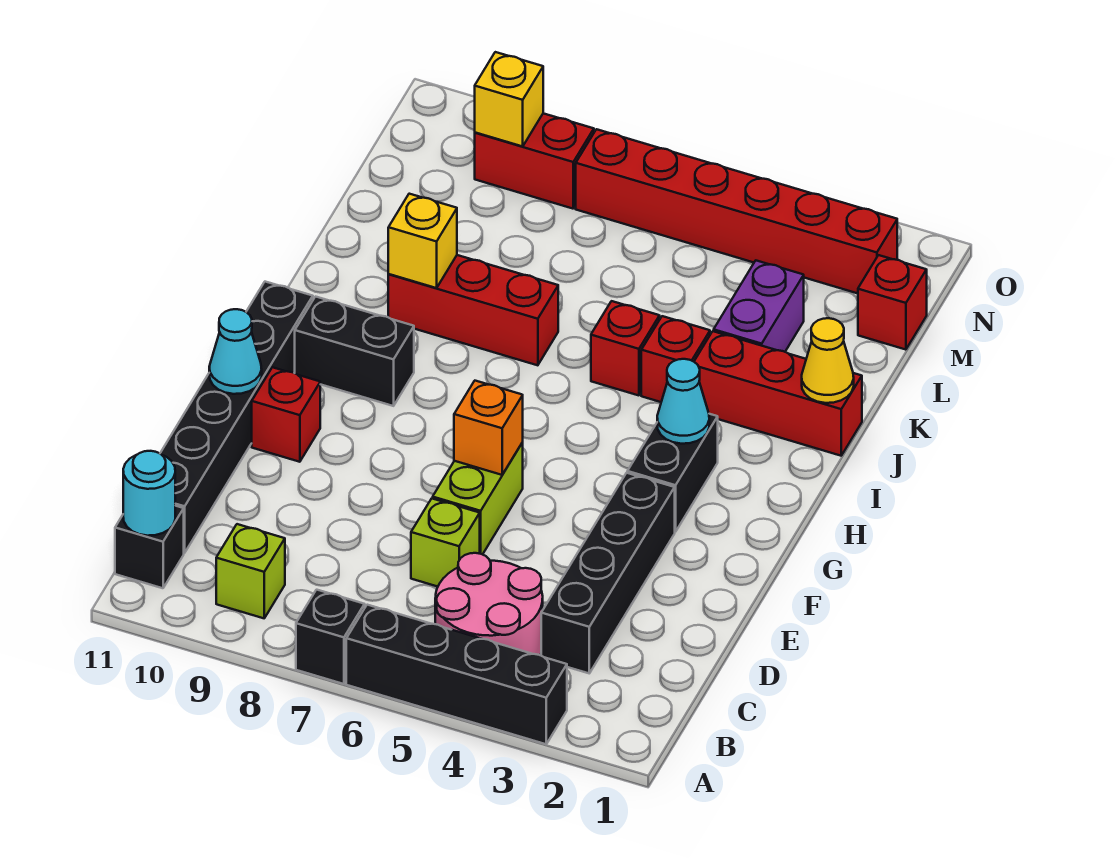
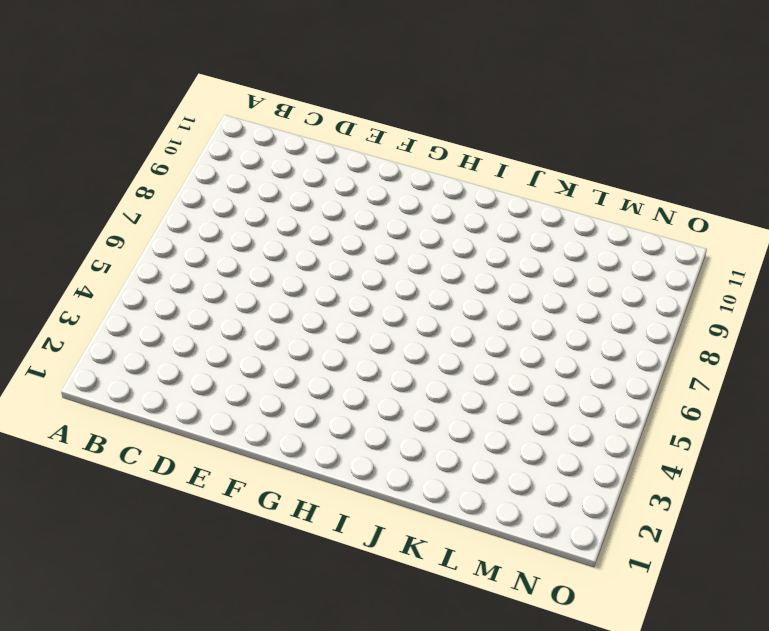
none -> black 1x4 brick [346,605,567,744]
none -> black 1x1 brick [296,590,365,684]
none -> pink 2x2 round brick [435,553,543,655]

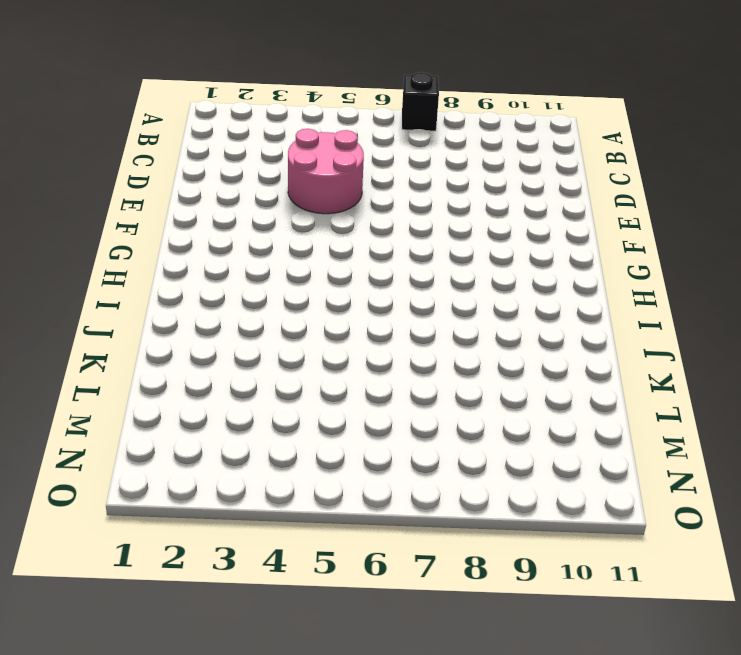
pink 2x2 round brick [288,129,364,214] -> pink 2x2 round brick moved to [435,553,543,655]
none -> black 1x4 brick [346,605,567,744]
none -> lime 1x1 brick [216,524,285,618]
none -> black 1x1 brick [115,506,184,588]

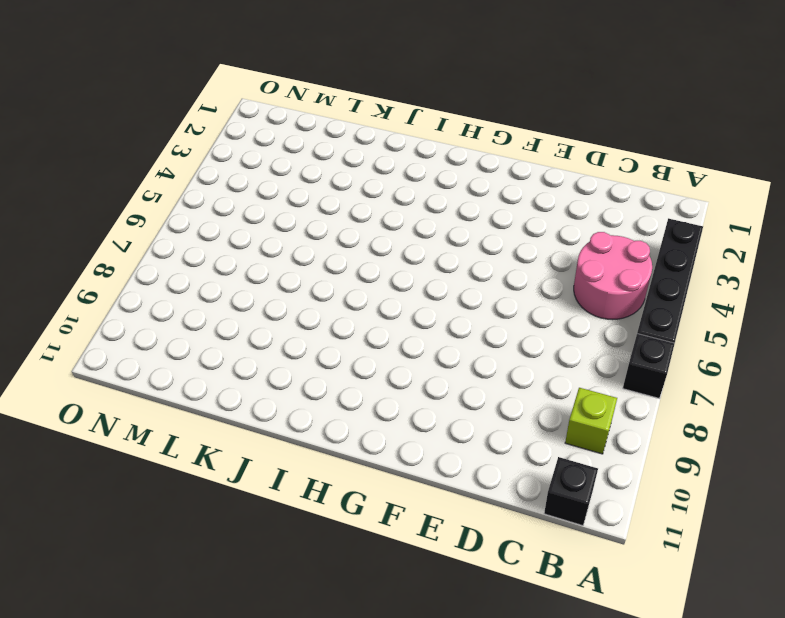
none -> black 1x4 brick [541,473,675,673]
none -> black 1x6 brick [160,282,313,553]
none -> lime 1x1 brick [411,498,480,587]

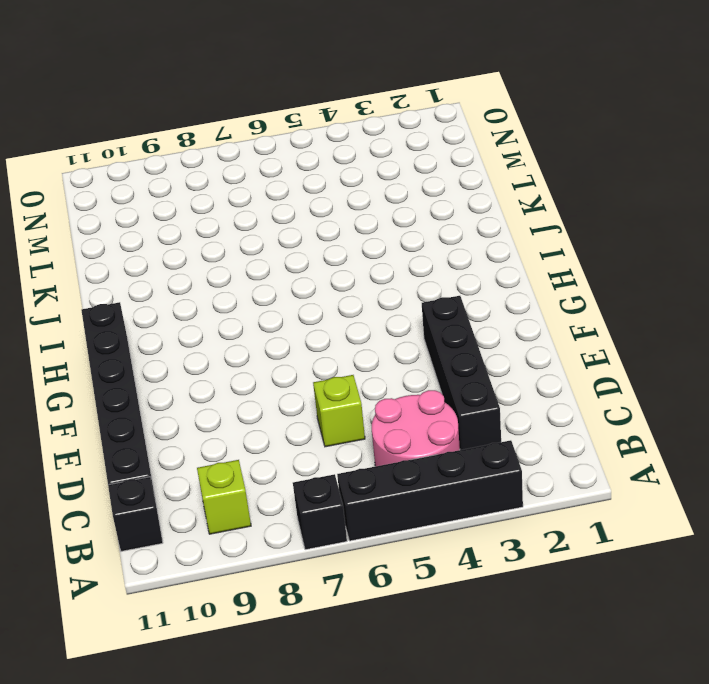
none -> lime 1x2 brick [433,443,523,555]
none -> red 1x1 brick [252,367,320,462]
none -> black 1x2 brick [627,414,718,532]

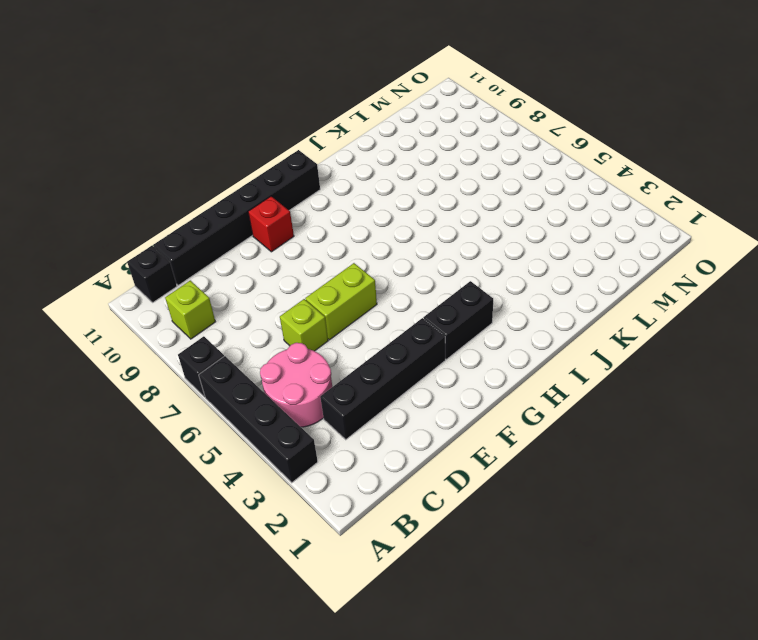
none -> black 1x2 brick [295,297,414,406]
none -> red 1x3 brick [694,331,862,456]
none -> red 1x1 brick [641,316,710,402]

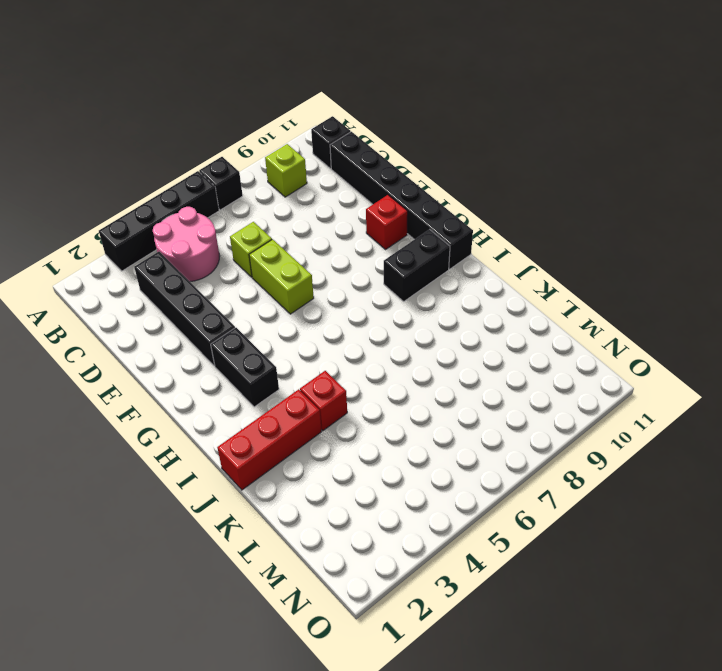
none -> red 1x1 brick [591,301,660,395]
none -> red 1x3 brick [388,255,558,365]
none -> purple 1x2 brick [714,261,804,352]

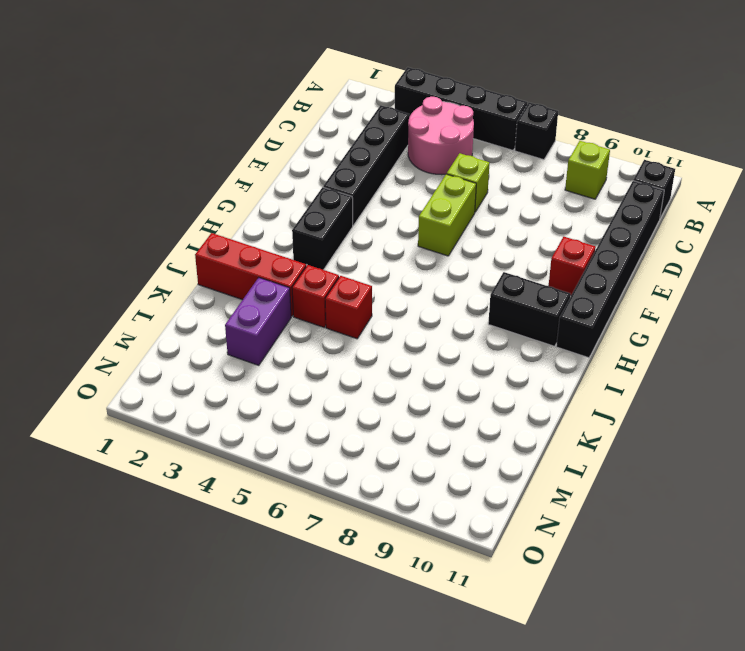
none -> red 1x3 brick [388,255,558,365]
none -> red 1x1 brick [858,255,927,350]
none -> red 1x6 brick [576,129,897,293]

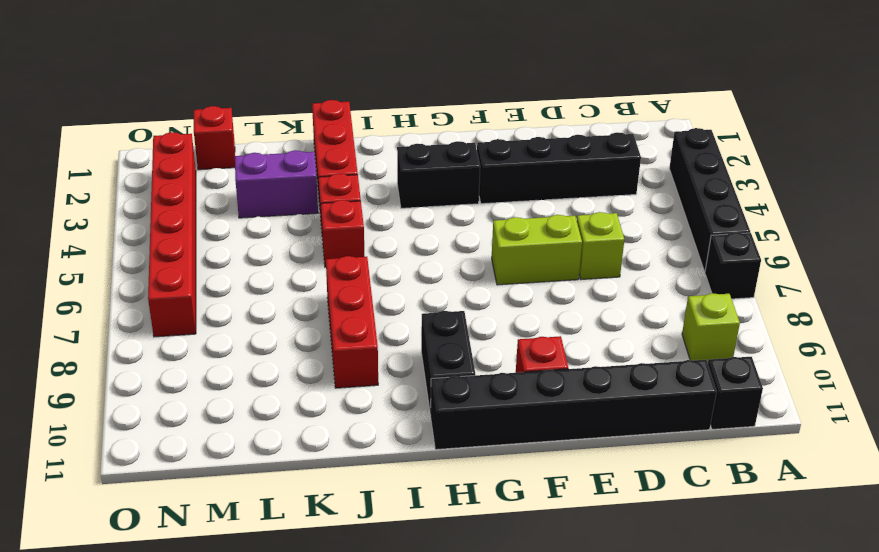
none -> pink 2x2 round brick [435,553,543,655]
none -> red 1x2 brick [475,113,594,209]
none -> cyan 1x1 round brick [123,451,175,536]

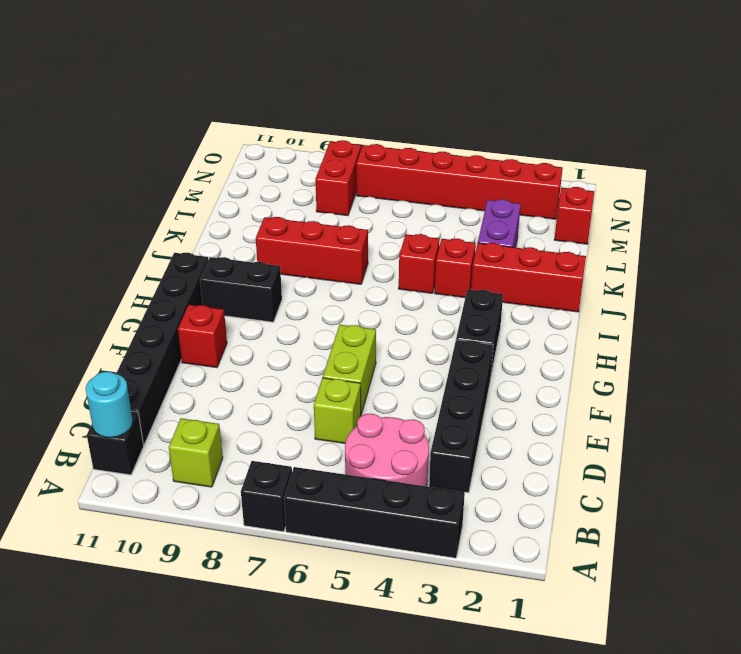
red 1x2 brick [315,140,361,216] -> red 1x2 brick turned to [475,113,594,209]
none -> orange 1x1 brick [454,381,523,475]
none -> cyan 1x1 cone [209,309,262,394]
none -> cyan 1x1 cone [657,359,709,444]

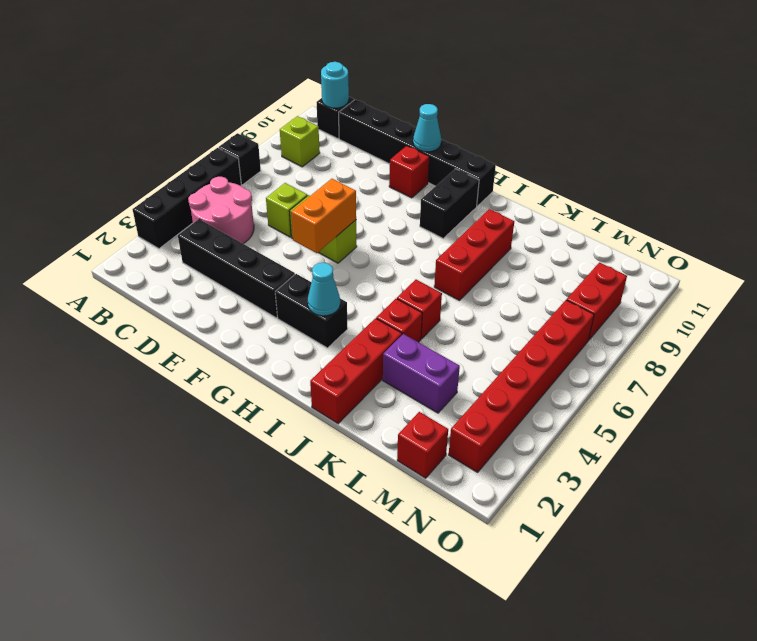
orange 1x2 brick [291,179,356,253] -> orange 1x1 brick [454,381,523,475]
none -> yellow 1x1 cone [802,318,854,403]
none -> yellow 1x1 brick [388,194,457,288]
none -> yellow 1x1 brick [475,52,543,146]

